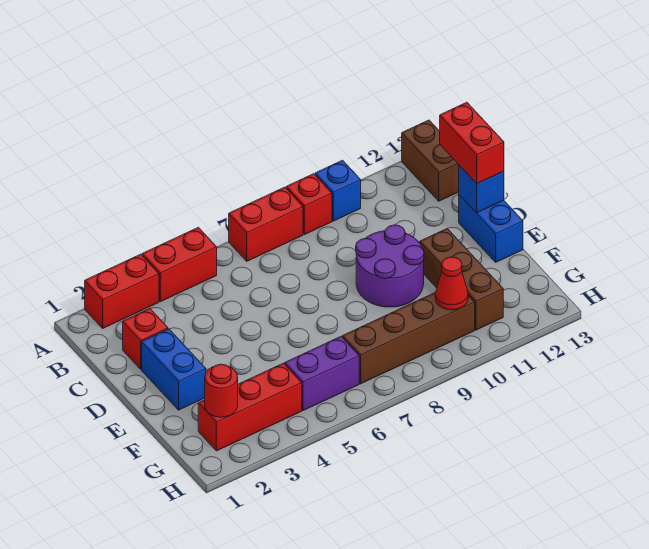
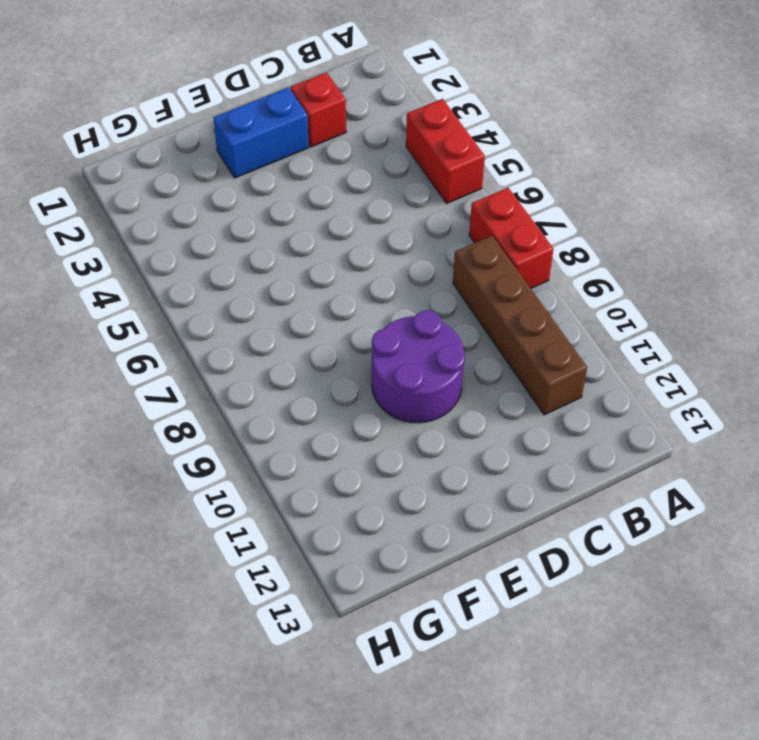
brown 1x4 brick [453,236,587,415] -> brown 1x4 brick moved to [343,293,475,384]
none -> red 1x2 brick [85,254,159,328]
none -> red 1x1 brick [286,174,332,235]
none -> blue 1x1 brick [315,160,361,221]

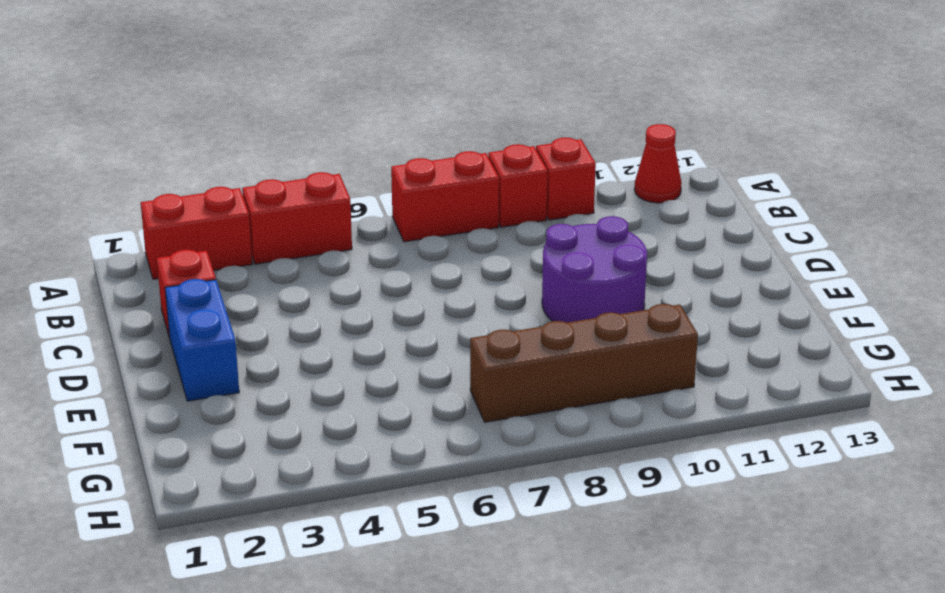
red 1x1 brick [536,138,596,220] -> blue 1x1 brick [315,160,361,221]
red 1x1 cone [634,124,681,203] -> red 1x1 cone moved to [435,257,468,310]
none -> brown 1x2 brick [402,120,459,201]
none -> blue 1x2 brick [459,195,523,262]
none -> brown 1x3 brick [420,229,503,330]

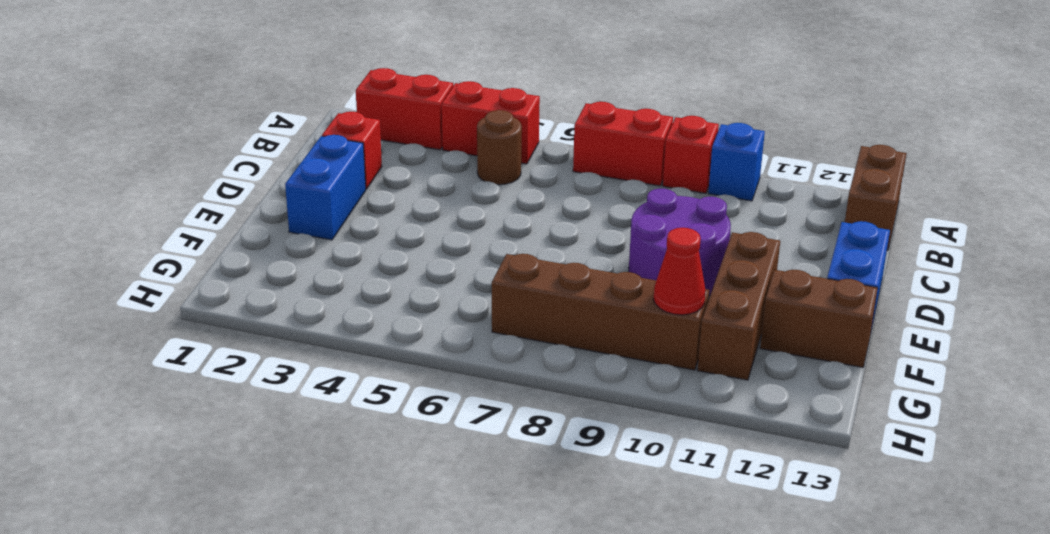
brown 1x1 round brick [477,110,522,185] -> none
brown 1x2 brick [760,270,878,367] -> none
none -> red 1x3 brick [198,363,302,451]
none -> purple 1x2 brick [285,337,359,411]
none -> blue 1x1 brick [459,165,504,213]

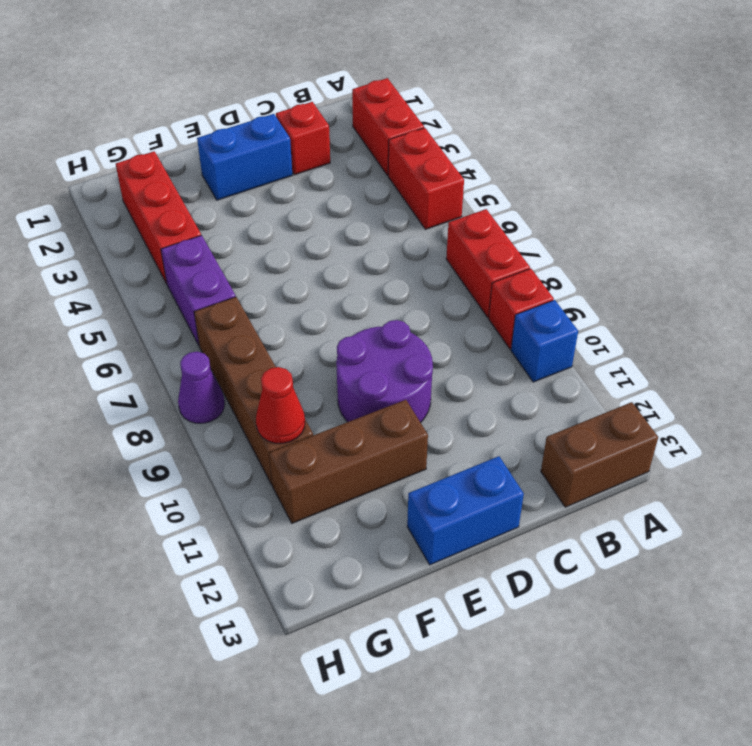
purple 1x1 cone [178,352,225,423] -> none
none -> blue 1x1 brick [459,165,504,213]
none -> red 1x1 round brick [205,364,238,417]
none -> red 1x2 brick [440,102,504,184]

